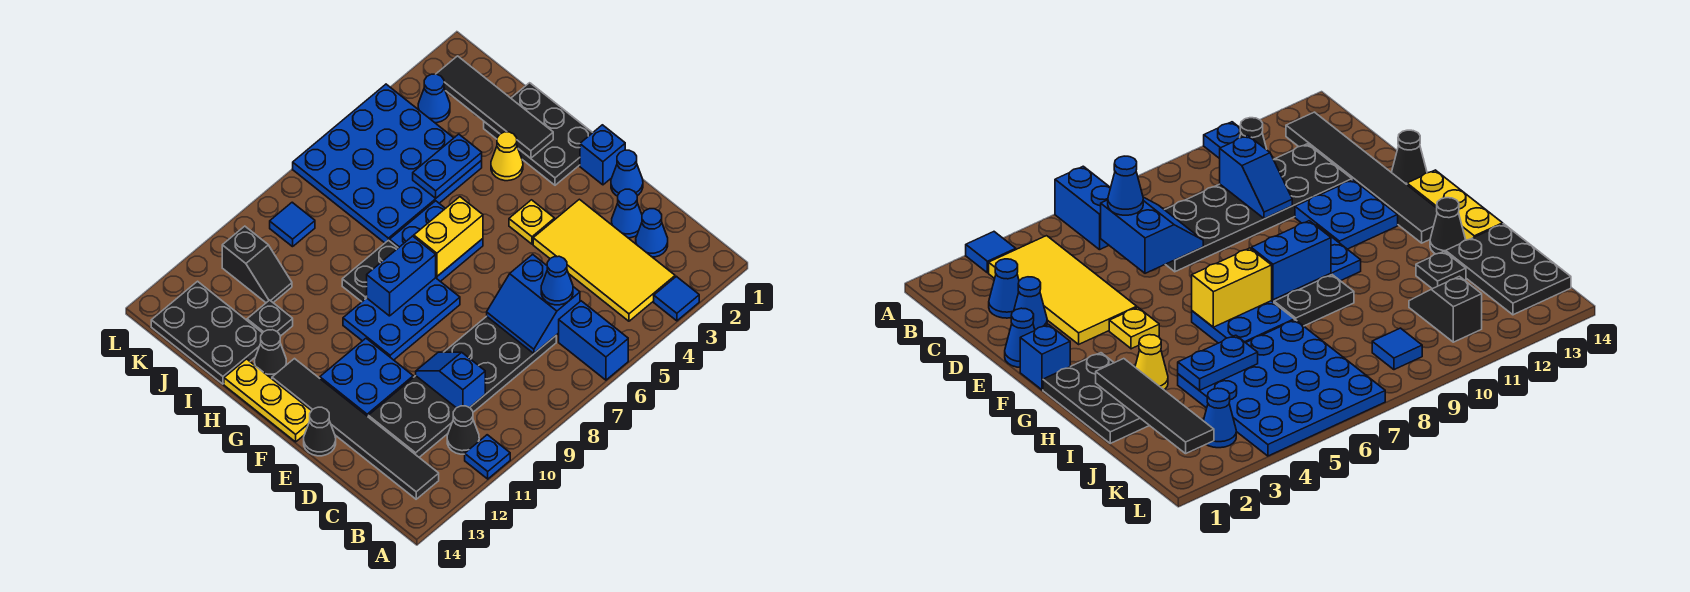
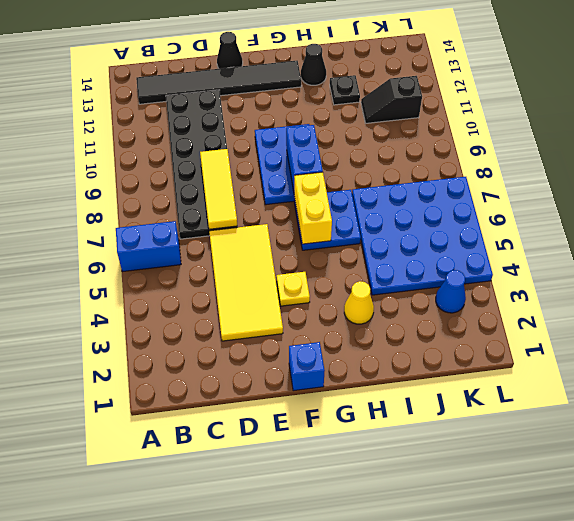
yellow 2x4 tile [209,224,283,341] -> yellow 2x4 tile turned to [533,199,675,321]
yellow 1x3 tile [200,149,237,229] -> blue 2x2 slope [487,254,580,354]
none -> blue 1x1 tile [654,276,699,321]
none -> blue 1x1 plate [465,435,510,479]
none -> black 1x1 cone [447,406,479,454]
none -> blue 1x1 cone [636,209,668,257]

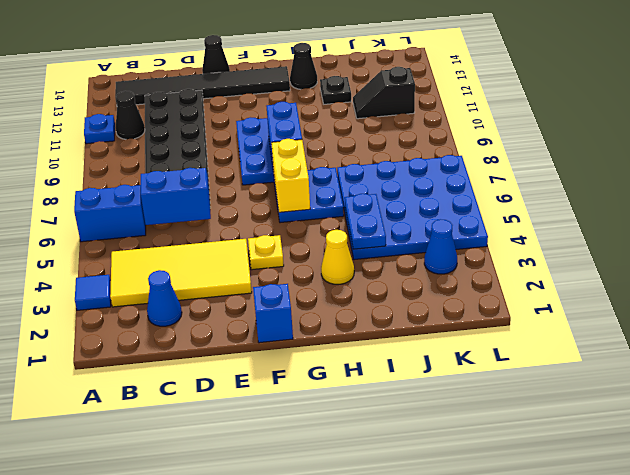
none -> blue 1x1 cone [612,189,642,238]
none -> blue 1x1 cone [611,150,643,196]
none -> blue 2x2 plate [320,339,413,416]
none -> yellow 1x3 plate [224,359,312,442]

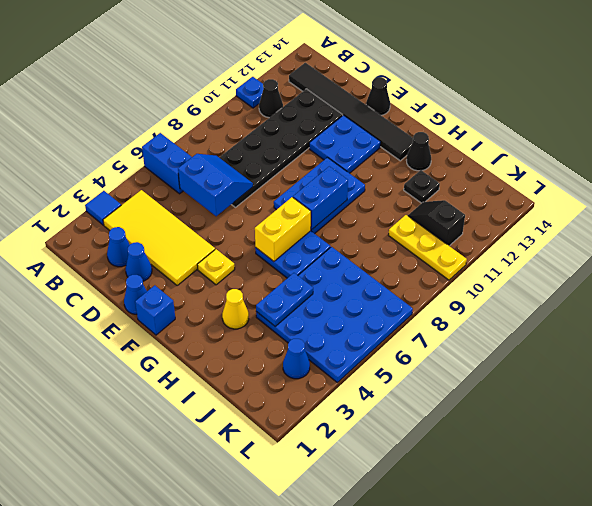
yellow 1x3 plate [388,215,467,280] -> yellow 1x3 plate moved to [224,359,312,442]
none -> black 2x3 plate [484,83,593,185]
none -> black 1x2 plate [342,240,398,302]
none -> black 2x3 plate [151,281,262,384]
none -> blue 1x1 tile [270,202,315,247]

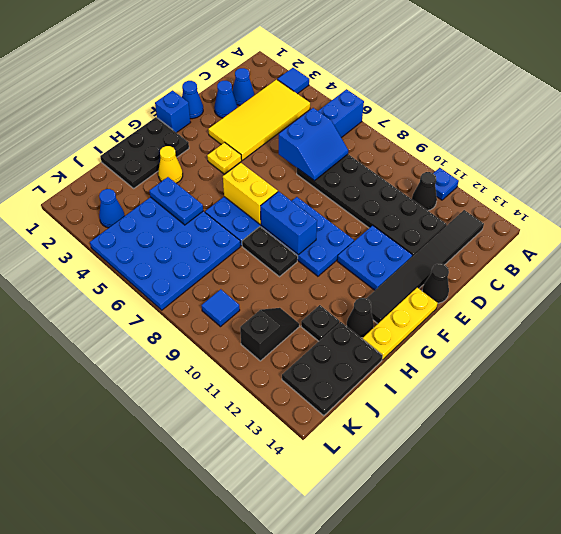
none -> blue 1x2 slope [416,352,485,408]
none -> black 1x4 tile [436,56,553,158]
none -> blue 1x1 cone [541,256,573,305]

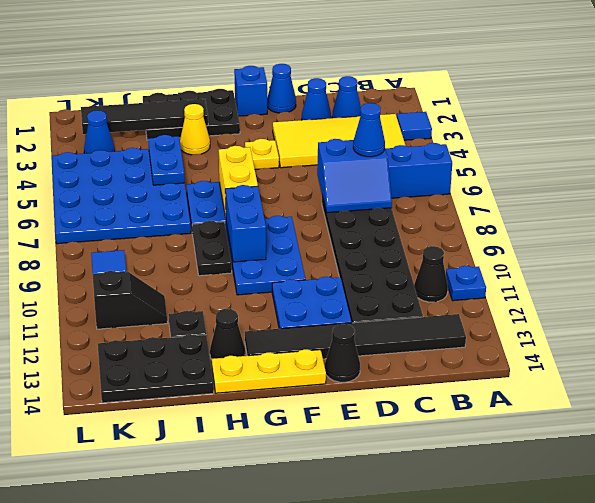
none -> blue 1x2 slope [416,352,485,408]

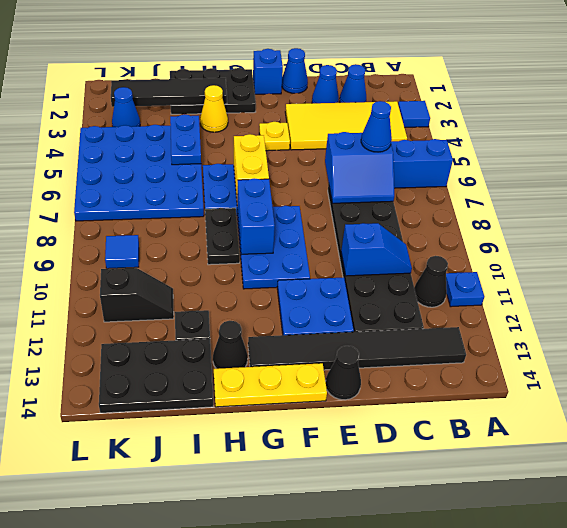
blue 1x2 slope [341,223,412,276] -> blue 1x2 slope turned to [416,352,485,408]

